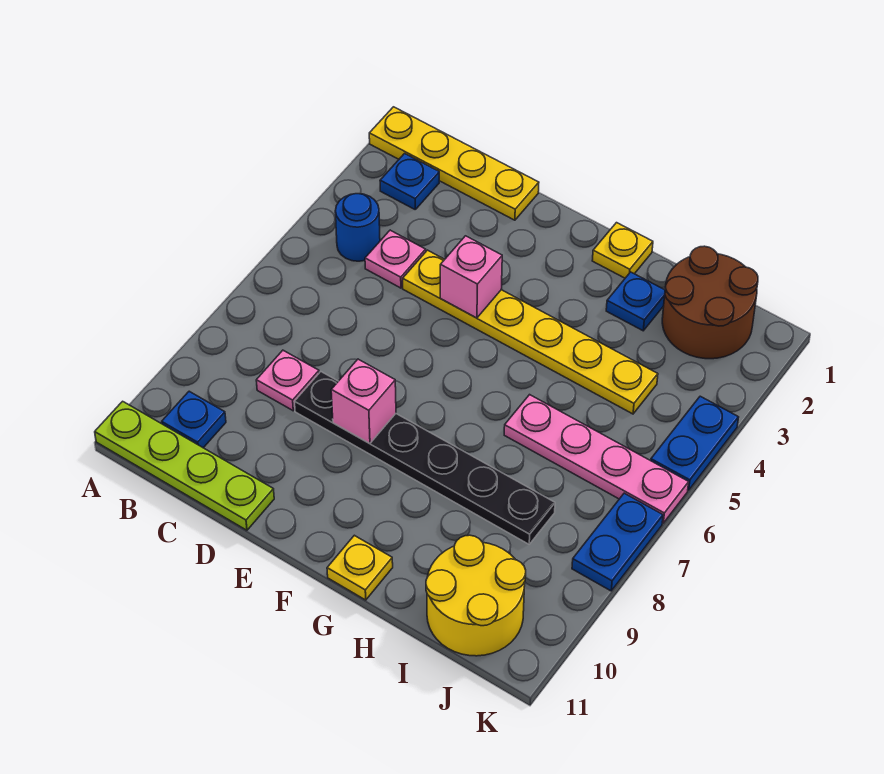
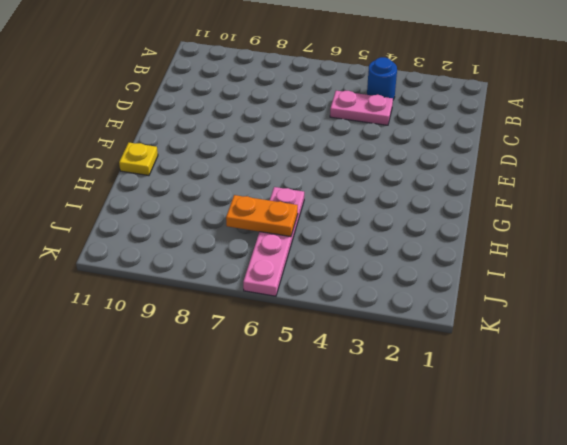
pink 1x2 plate [330,91,393,125] -> pink 1x1 plate [365,230,426,288]
orange 1x2 plate [226,195,298,237] -> none
none -> yellow 1x4 plate [369,107,539,220]
none -> lime 1x4 plate [95,401,274,530]
none -> blue 1x1 plate [380,154,439,209]

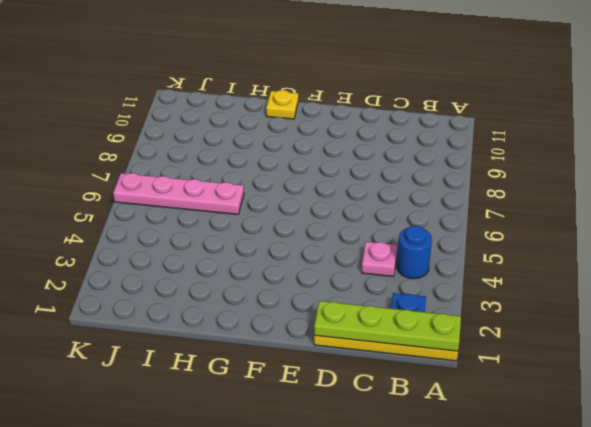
lime 1x4 plate [314,301,461,351] -> lime 1x4 plate moved to [95,401,274,530]
none -> blue 1x1 plate [162,391,226,448]
none -> pink 1x1 plate [256,350,319,411]
none -> yellow 1x6 plate [403,250,658,414]

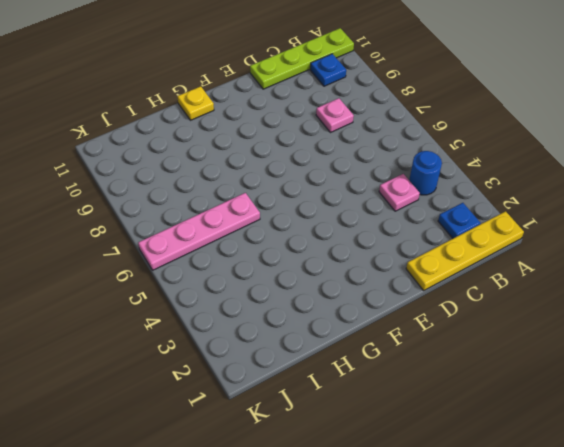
none -> yellow 1x6 plate [403,250,658,414]
none -> black 1x6 plate [295,372,555,544]
none -> yellow 1x1 plate [592,223,653,278]

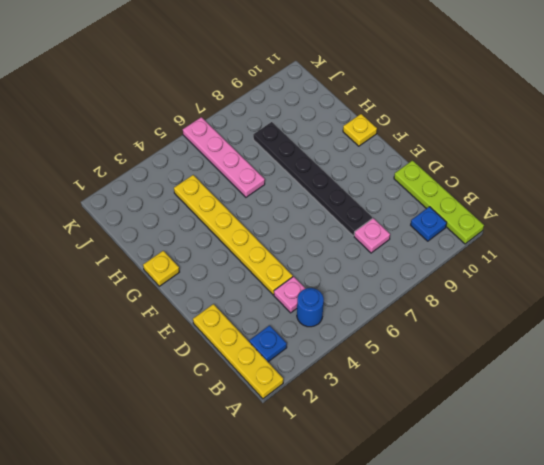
none -> blue 1x1 plate [606,272,665,331]
none -> brown 2x2 round brick [662,246,758,359]
none -> yellow 2x2 round brick [426,535,526,656]

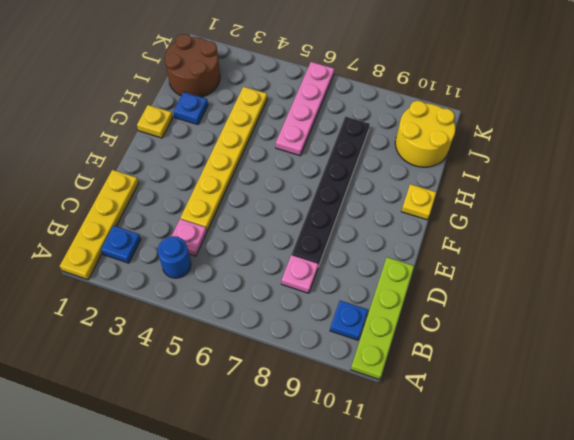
none -> blue 1x2 plate [651,396,739,490]
none -> blue 1x2 plate [572,493,663,591]
none -> pink 1x1 brick [440,236,502,318]

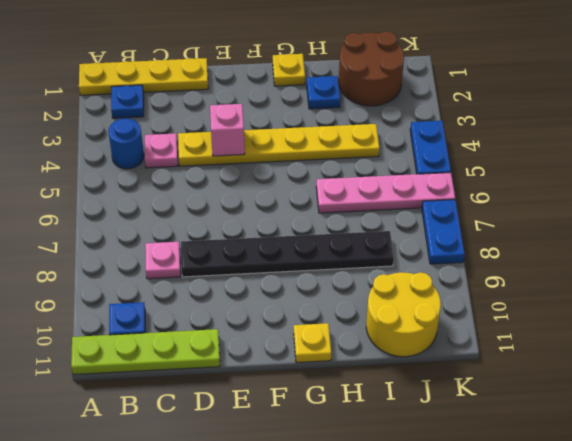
none -> pink 1x1 brick [331,359,396,444]

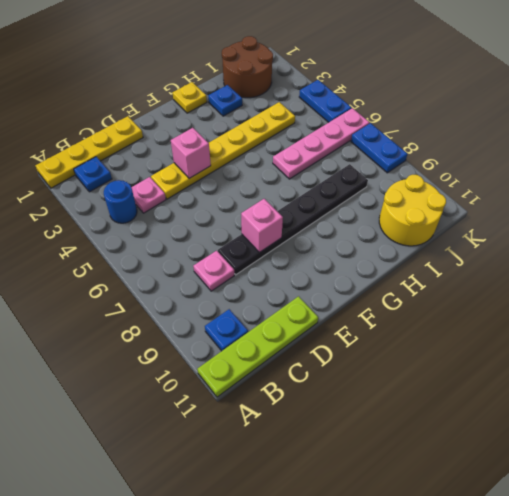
none -> yellow 1x1 plate [327,535,393,600]

